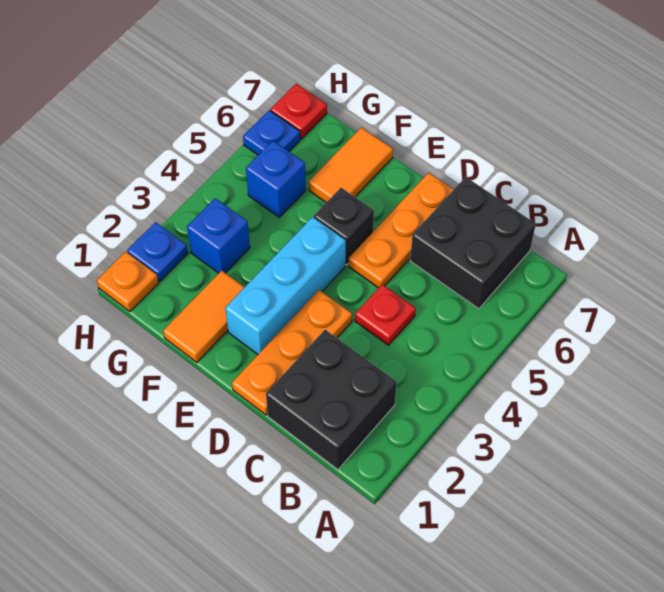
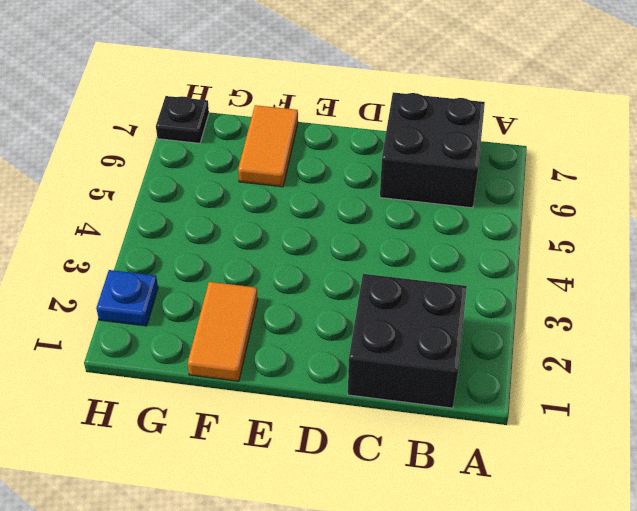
black 1x1 plate [156,96,209,143] -> red 1x1 plate [271,84,327,139]
none -> red 1x1 plate [355,284,416,345]
none -> orange 1x3 plate [232,290,352,415]
none -> orange 1x3 plate [348,173,454,288]

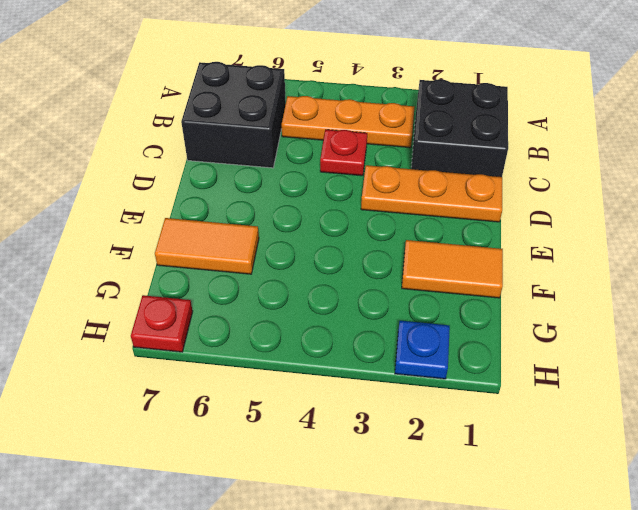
orange 1x3 plate [282,96,414,148] -> orange 1x3 plate moved to [348,173,454,288]
none -> cyan 1x3 brick [225,217,346,354]
none -> black 1x1 brick [314,188,374,265]
none -> blue 1x1 brick [187,198,250,273]

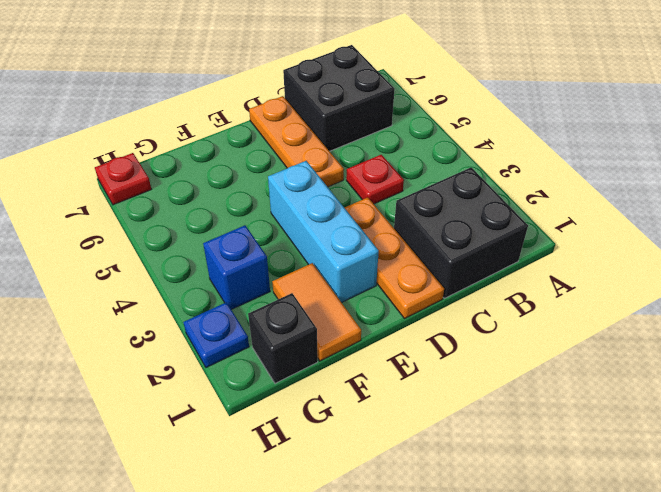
black 1x1 brick [248,293,318,384] -> black 1x1 brick moved to [314,188,374,265]
none -> orange 1x2 tile [309,127,393,202]
none -> blue 1x1 brick [246,141,306,217]
none -> orange 1x1 plate [97,252,159,312]

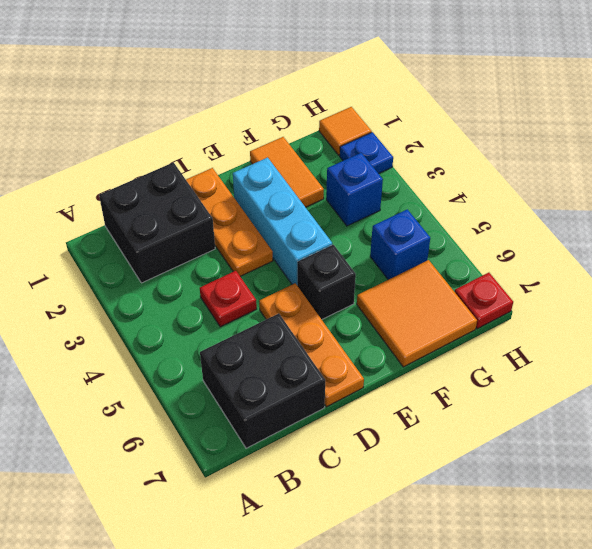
orange 2x2 tile [357,260,477,367] -> orange 1x2 tile [309,127,393,202]
orange 1x1 tile [319,107,372,155] -> orange 1x1 plate [97,252,159,312]
none -> blue 1x1 plate [243,110,300,155]

